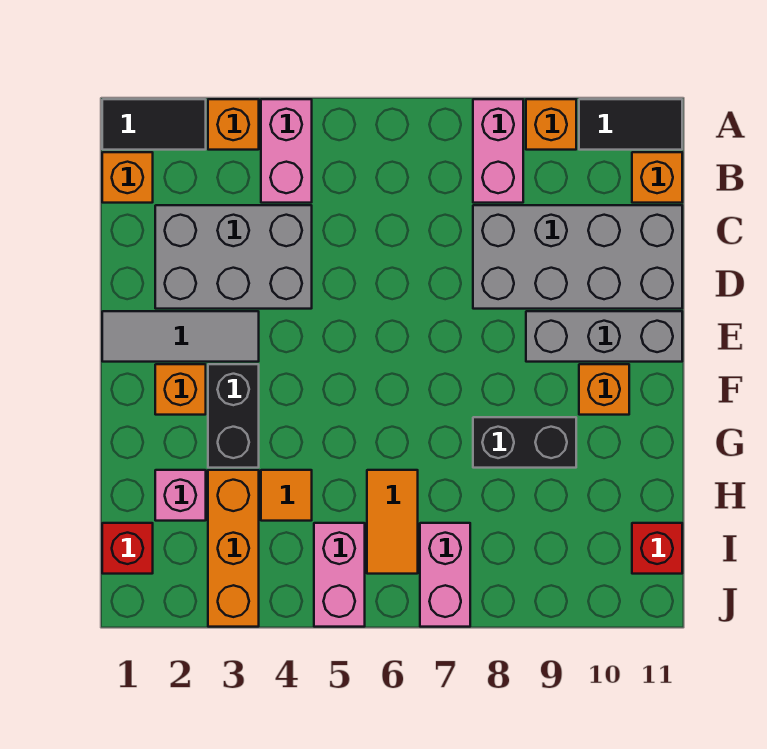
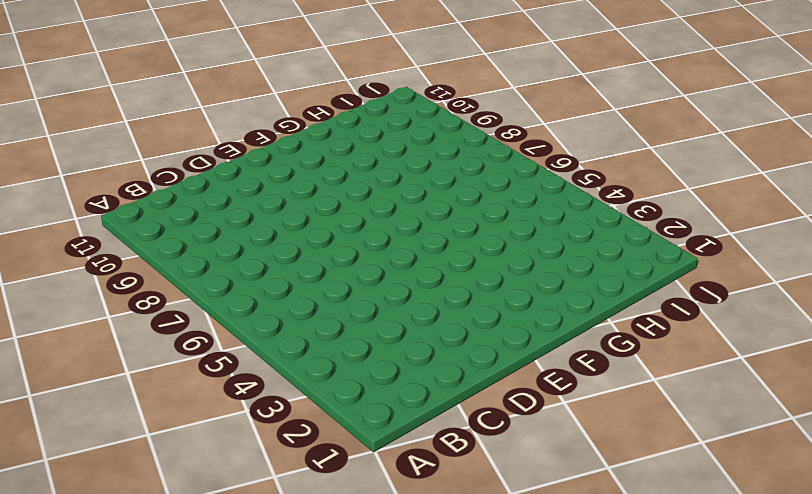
none -> black 1x2 tile [102,99,206,150]
none -> orange 1x1 brick [208,99,259,150]
none -> pink 1x2 brick [261,99,312,203]

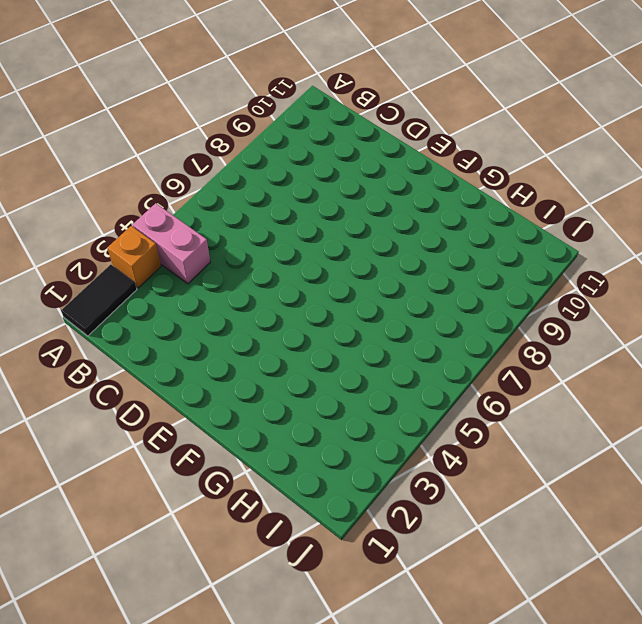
none -> pink 1x2 brick [473,99,523,203]
none -> orange 1x1 brick [526,99,576,150]
none -> black 1x2 tile [579,99,682,150]

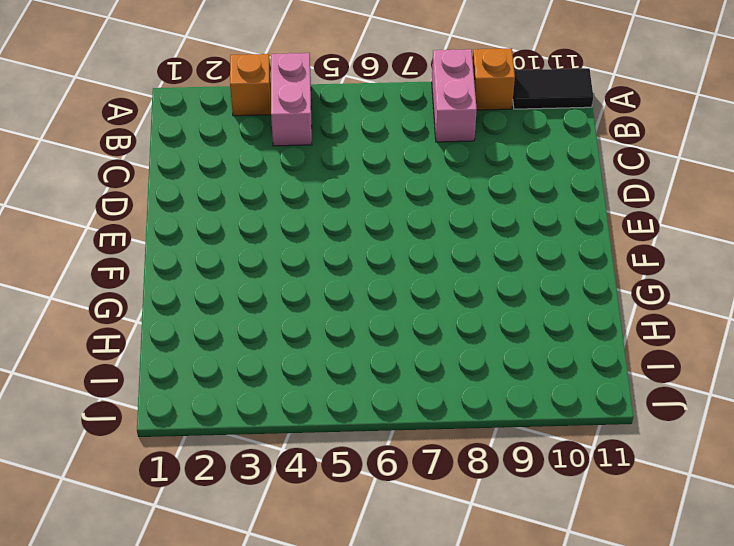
none -> black 1x2 tile [102,99,206,150]
none -> orange 1x1 brick [102,152,153,203]
none -> orange 1x1 brick [632,152,682,203]

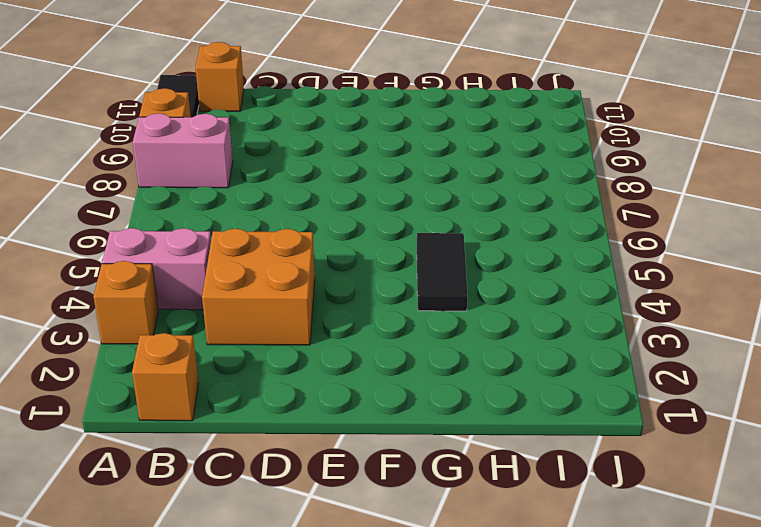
orange 2x2 brick [202,229,315,345] -> grey 2x3 brick [155,205,312,309]
black 1x2 tile [417,233,467,311] -> black 1x2 tile moved to [102,99,206,150]
none -> grey 2x4 brick [473,205,682,309]
none -> grey 1x3 tile [102,311,259,362]
none -> grey 1x3 brick [526,311,682,362]

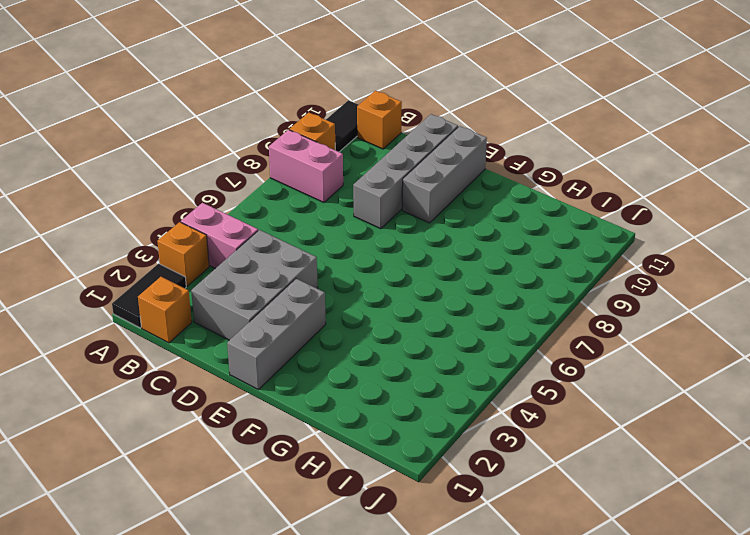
grey 1x4 brick [353,114,458,229] -> grey 2x4 brick [473,205,682,309]
grey 1x3 brick [227,279,326,390] -> grey 1x3 tile [102,311,259,362]
none -> orange 1x1 brick [155,364,206,415]
none -> black 1x2 brick [208,364,259,468]
none -> orange 1x1 brick [579,364,629,415]

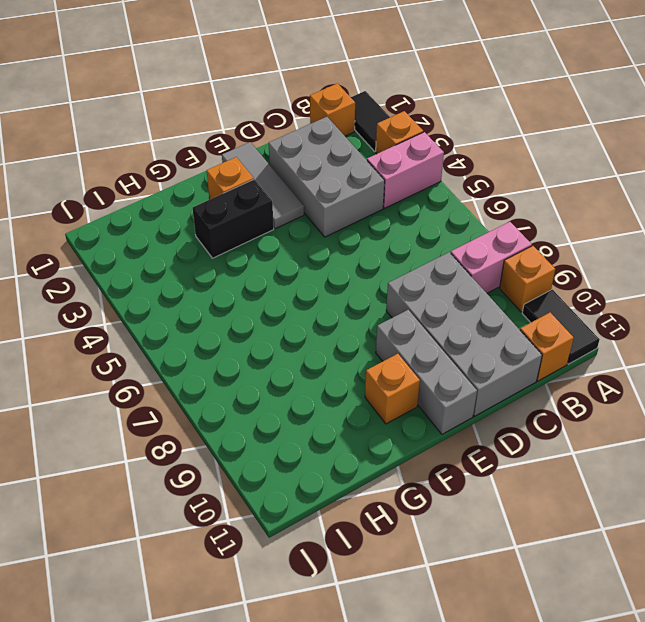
none -> black 1x2 brick [473,417,576,468]
none -> pink 1x1 brick [155,470,206,521]
none -> orange 1x3 brick [208,470,259,627]

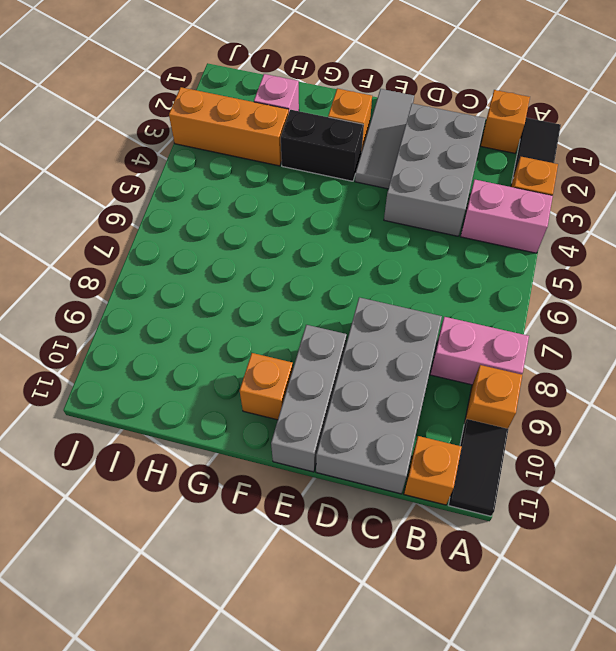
none -> black 1x2 brick [473,417,576,468]
none -> orange 1x1 tile [261,470,312,521]
none -> orange 1x2 tile [367,470,418,574]

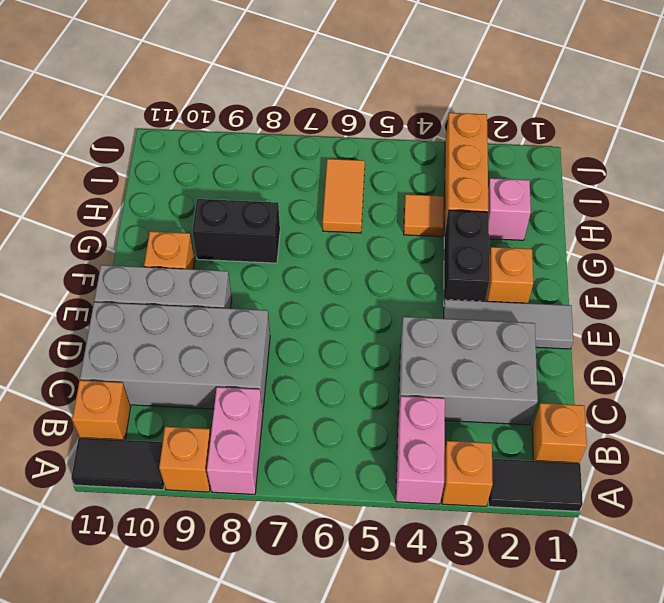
none -> red 1x1 brick [102,523,153,574]
none -> pink 1x2 brick [314,523,365,627]
none -> pink 1x2 brick [420,523,470,627]

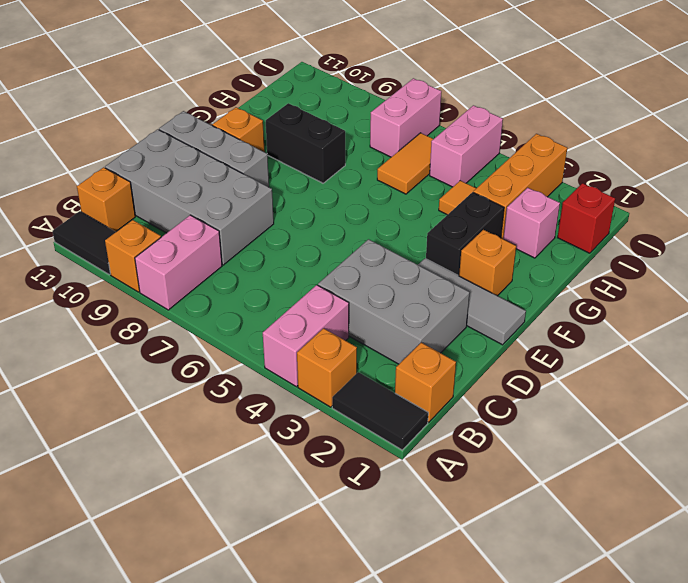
none -> red 1x1 brick [632,523,682,574]

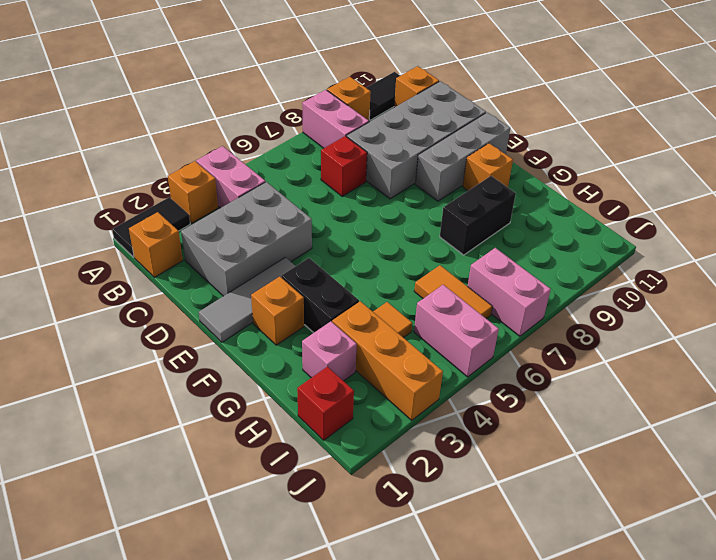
red 1x1 brick [321,136,367,196] -> red 1x1 brick moved to [632,523,682,574]

